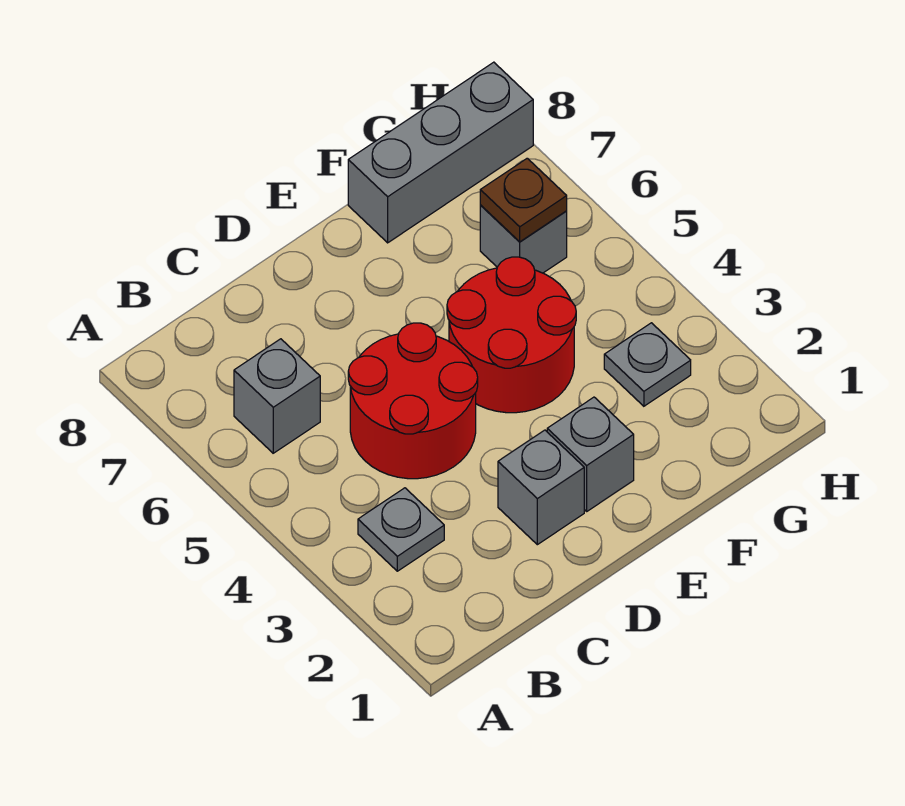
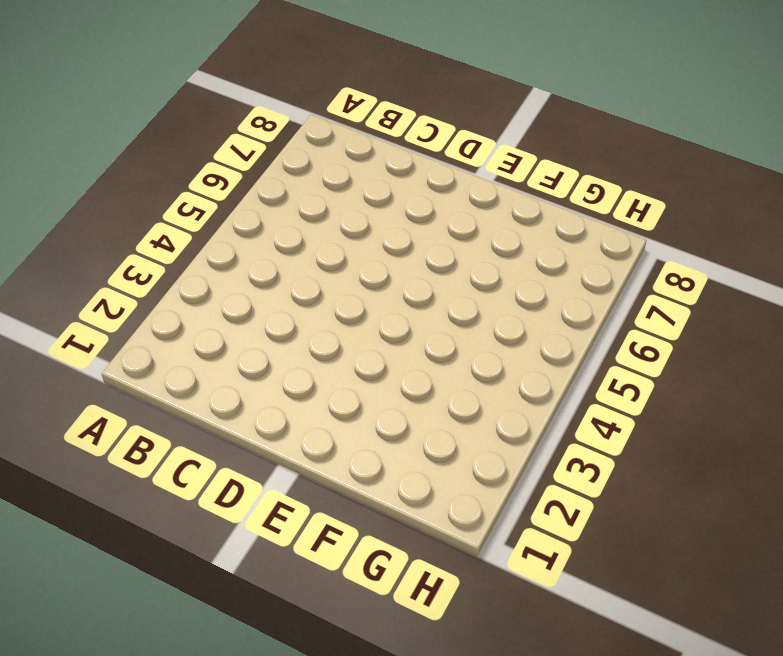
none -> grey 1x1 plate [358,488,444,571]
none -> grey 1x1 brick [234,339,320,453]

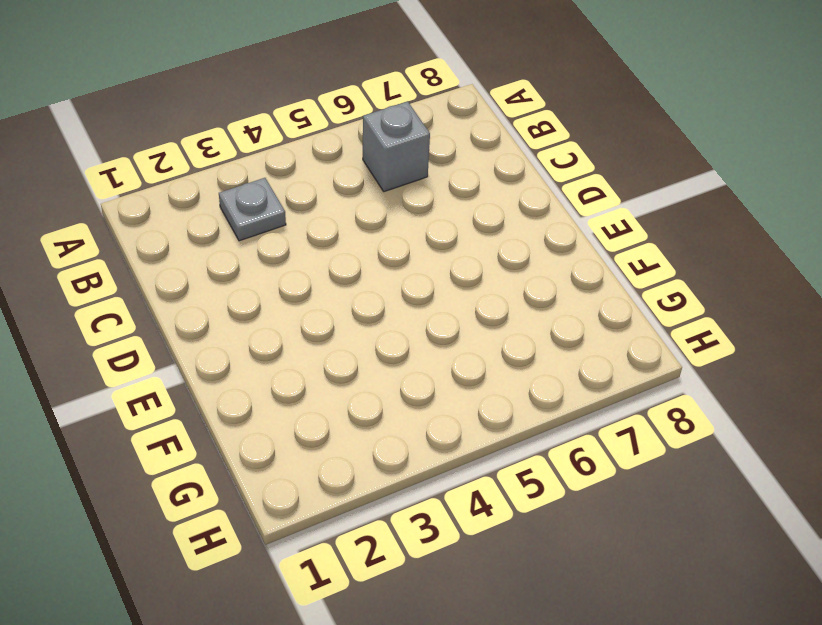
none -> red 2x2 round brick [348,323,478,479]
none -> grey 1x1 brick [498,430,584,545]

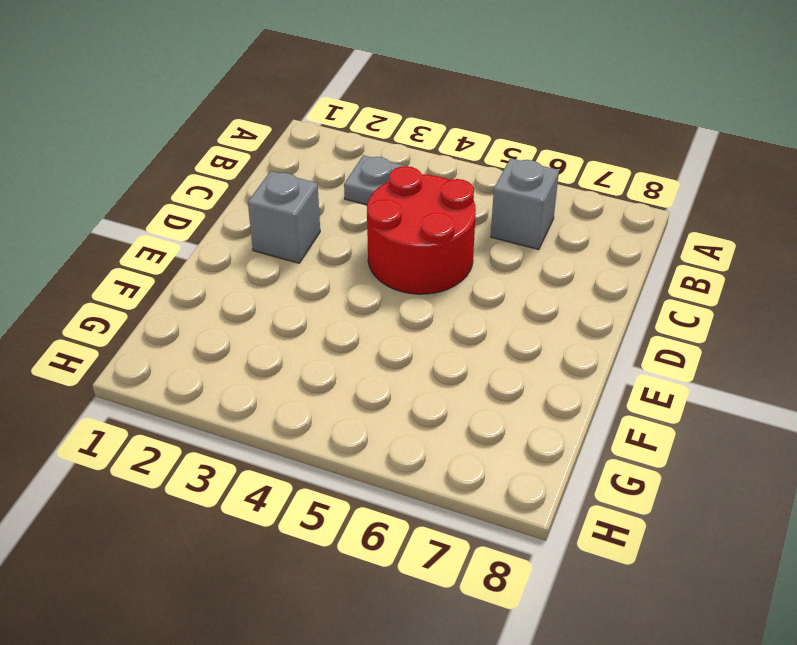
none -> grey 1x1 brick [547,397,634,511]
none -> red 2x2 round brick [447,257,576,413]

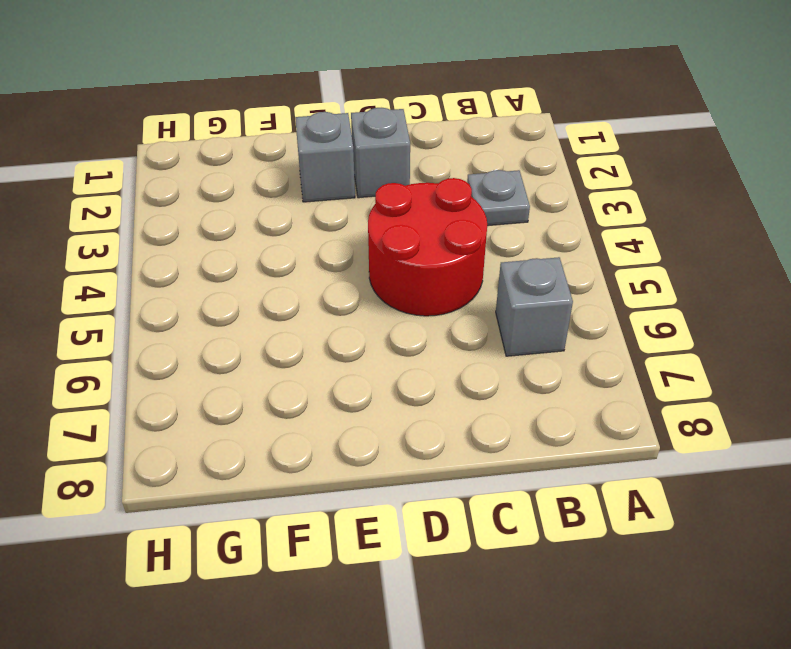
none -> red 2x2 round brick [447,257,576,413]
none -> grey 1x3 brick [348,62,533,243]

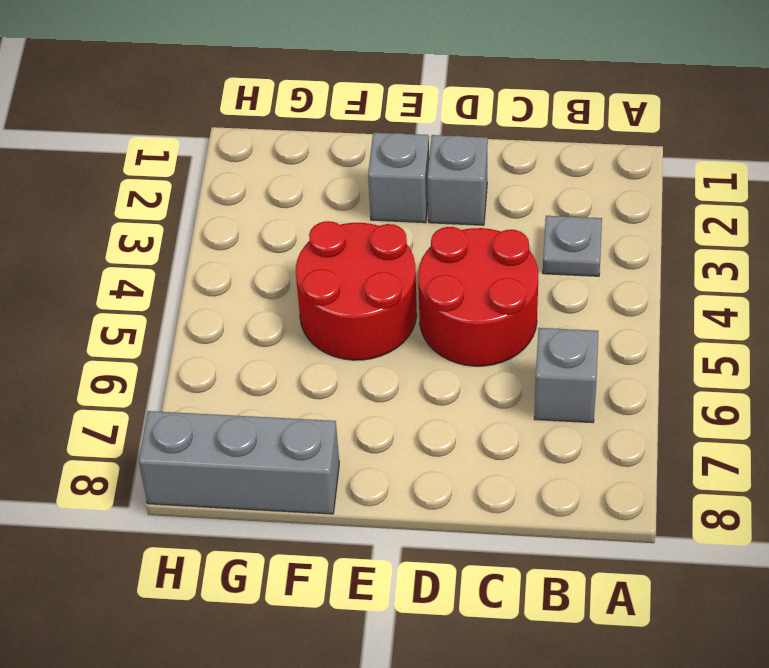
none -> grey 1x1 plate [604,323,691,406]
none -> grey 1x1 brick [480,205,567,273]

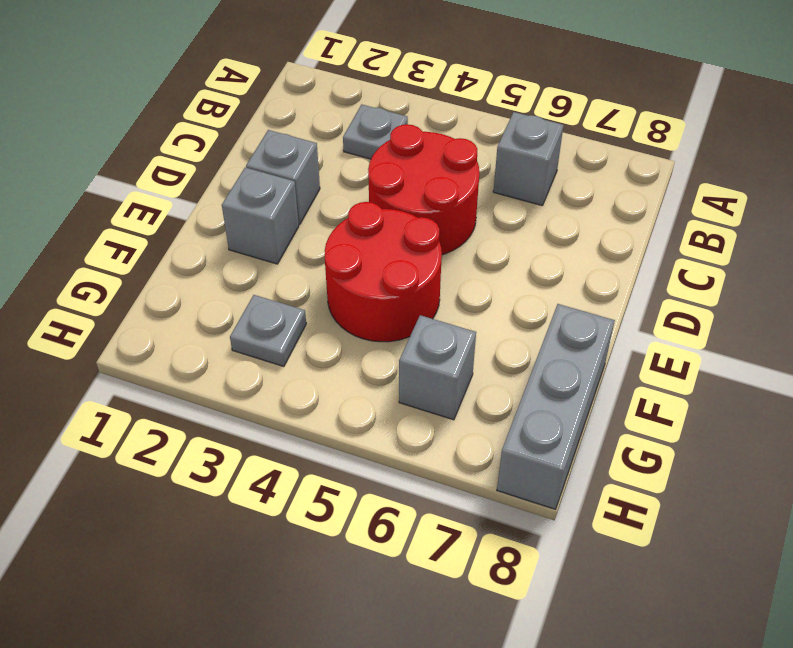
none -> brown 1x1 plate [480,158,567,242]

